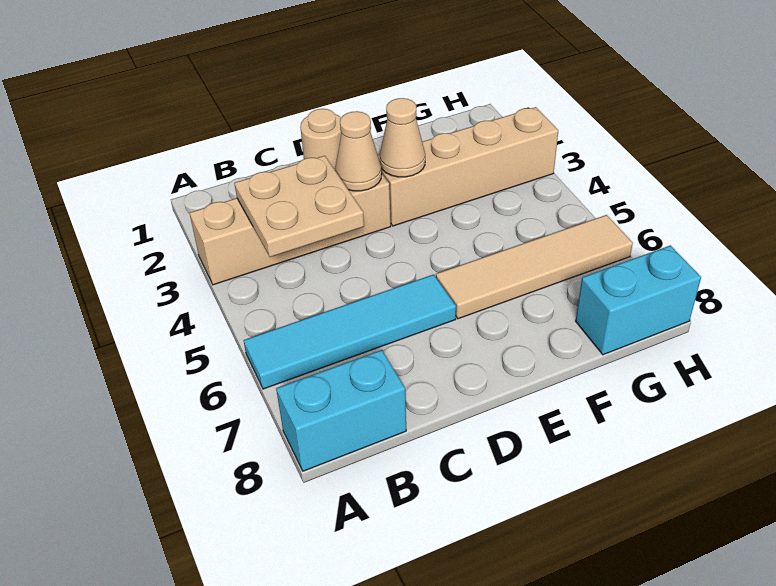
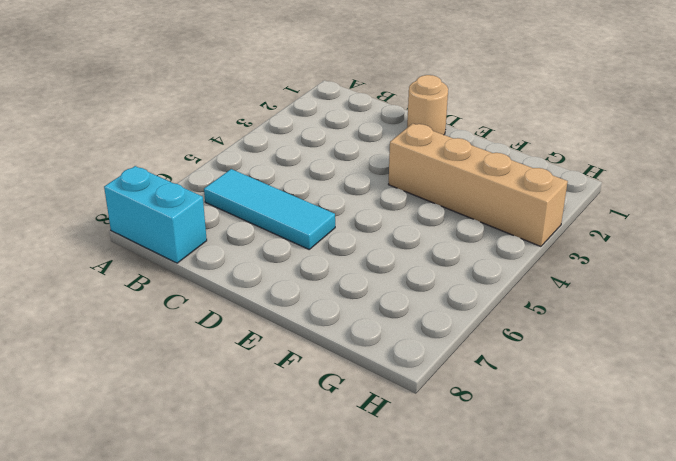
cyan 1x3 tile [204,169,335,249] -> cyan 1x4 tile [244,275,456,389]
none -> tan 1x4 brick [190,168,391,285]
none -> tan 1x4 tile [436,215,633,319]

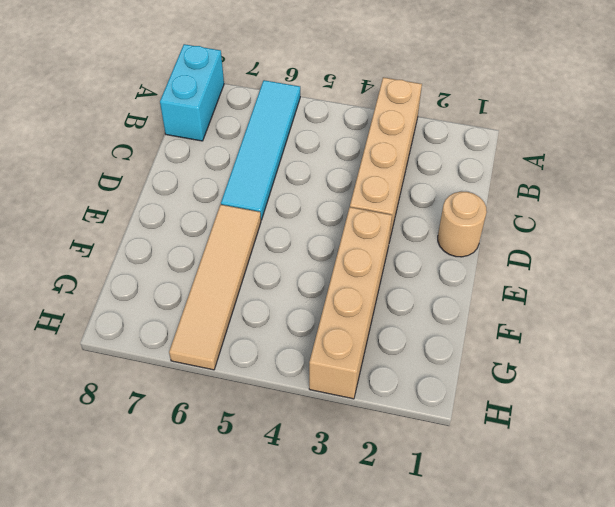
none -> cyan 1x2 brick [576,245,701,355]
none -> tan 2x2 plate [234,156,364,257]

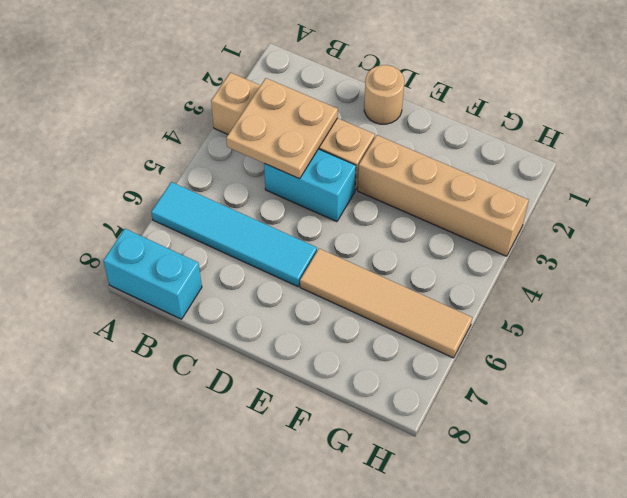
cyan 1x2 brick [264,149,356,222] -> cyan 1x2 brick moved to [576,245,701,355]
none -> tan 1x1 cone [335,111,382,191]
none -> tan 1x1 cone [379,98,425,177]

